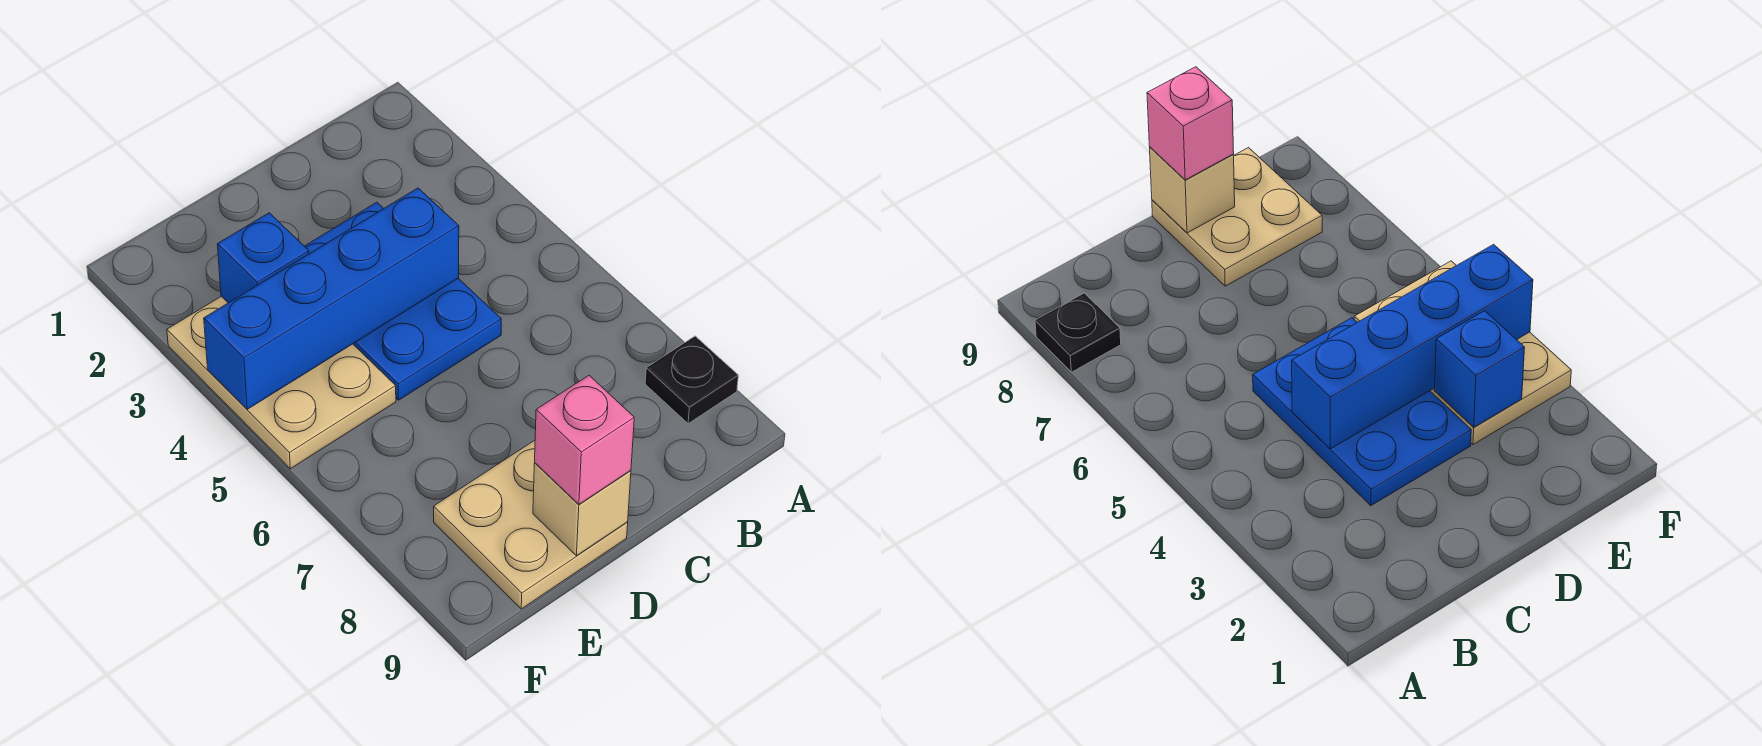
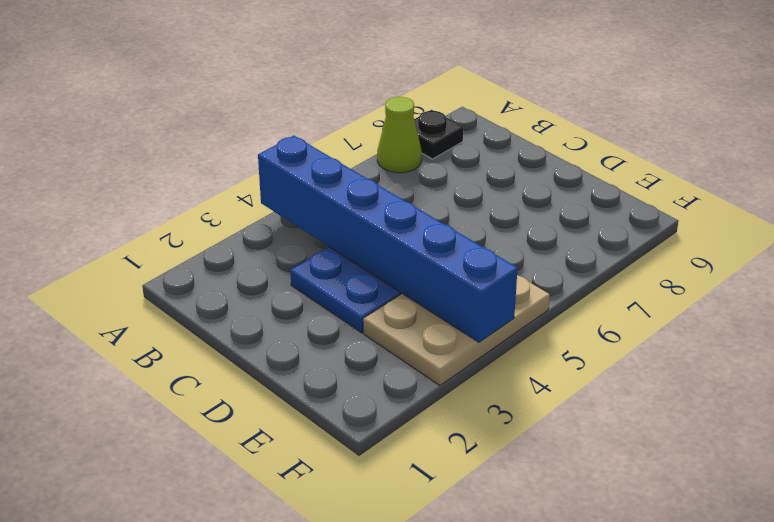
blue 1x6 brick [258,136,518,342] -> blue 1x4 brick [204,188,459,409]
lime 1x1 cone [377,97,422,173] -> none
none -> tan 2x2 plate [434,440,628,609]
none -> tan 1x1 brick [533,463,631,556]

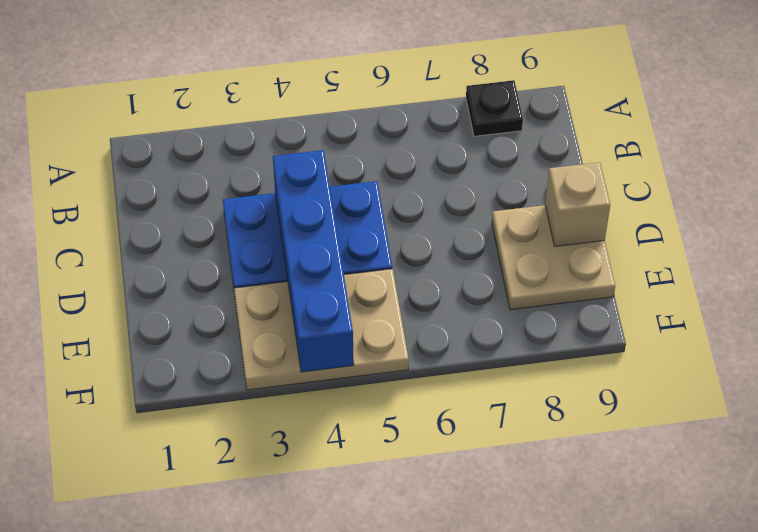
none -> blue 1x1 brick [217,213,309,303]
none -> pink 1x1 brick [535,375,634,504]

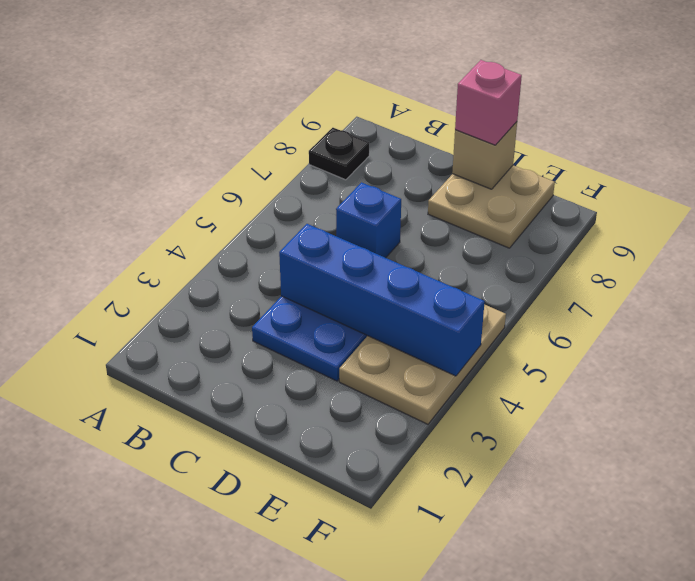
blue 1x1 brick [336,182,401,258] -> blue 1x1 brick moved to [217,213,309,303]

